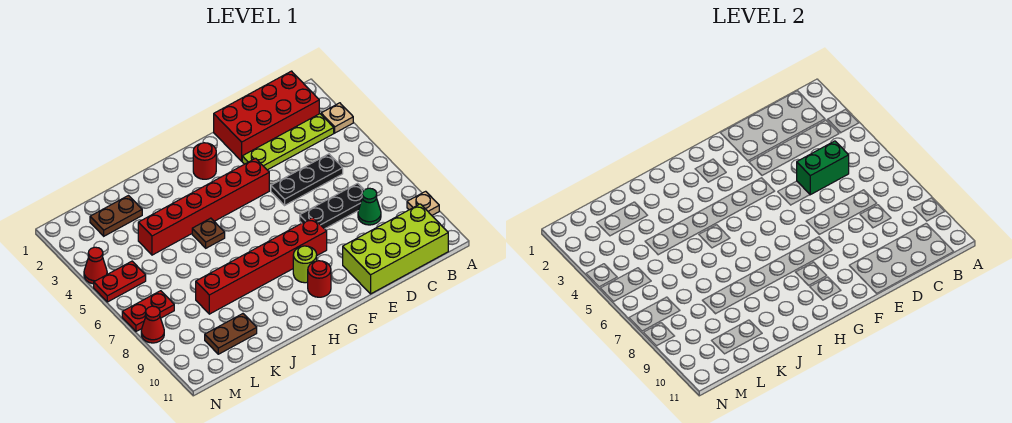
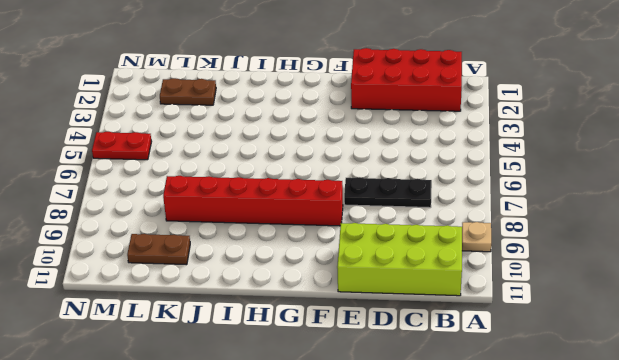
none -> tan 1x1 plate [321,103,353,133]
none -> lime 1x4 plate [242,114,334,170]
none -> black 1x3 plate [271,154,343,205]

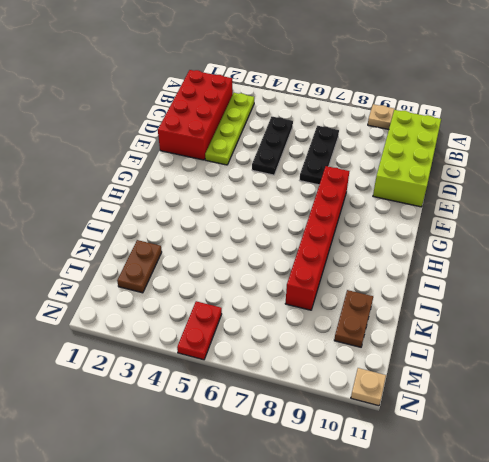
tan 1x1 plate [351,368,386,406] -> tan 1x1 plate moved to [321,103,353,133]
none -> green 1x1 cone [358,188,381,225]
none -> red 1x6 brick [138,158,269,255]
none -> red 1x1 round brick [193,143,216,179]

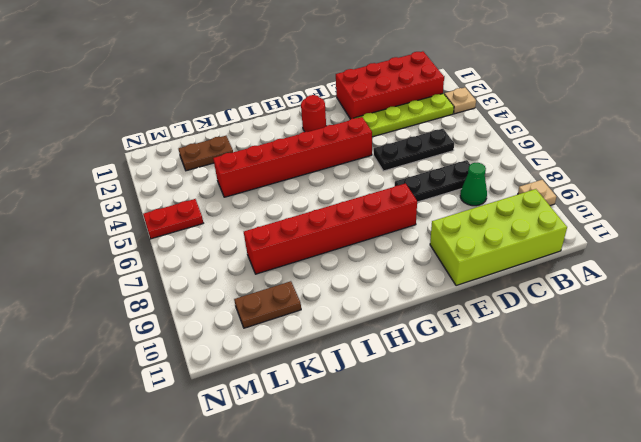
none -> lime 1x1 round brick [293,246,317,283]
none -> red 1x1 round brick [308,261,331,297]
none -> brown 1x1 plate [192,218,225,248]

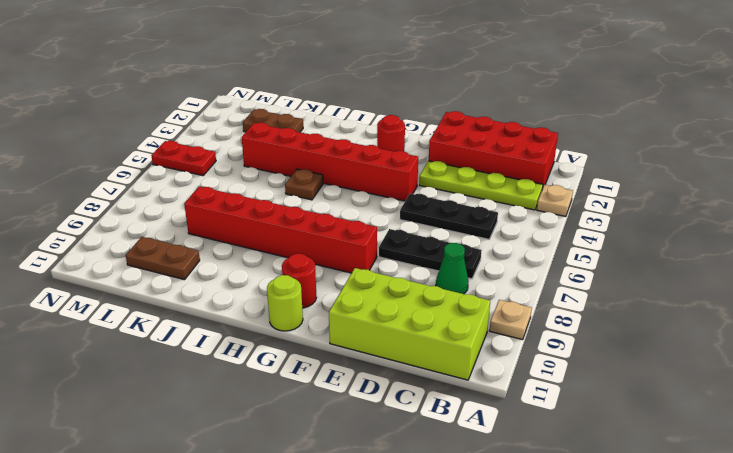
lime 1x1 round brick [267,275,303,331] -> lime 1x1 round brick moved to [293,246,317,283]
none -> red 1x2 plate [122,291,174,331]
none -> red 1x1 cone [84,247,107,284]
none -> red 1x1 cone [141,306,164,343]

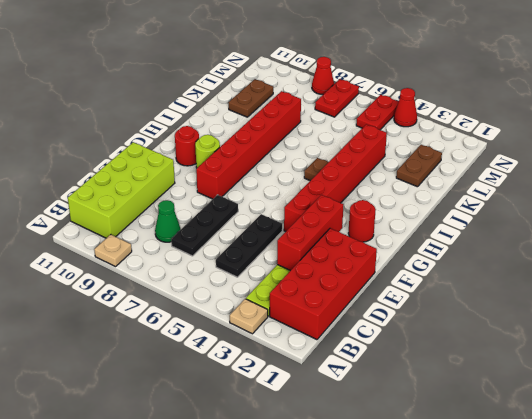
red 1x3 brick [277,195,343,271] -> none
none -> green 1x2 brick [797,141,849,195]

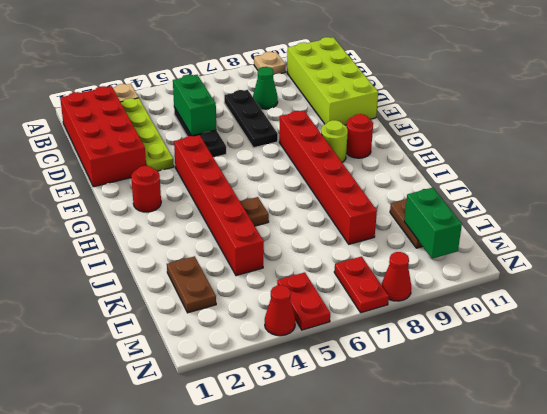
green 1x2 brick [404,188,462,259] -> none

